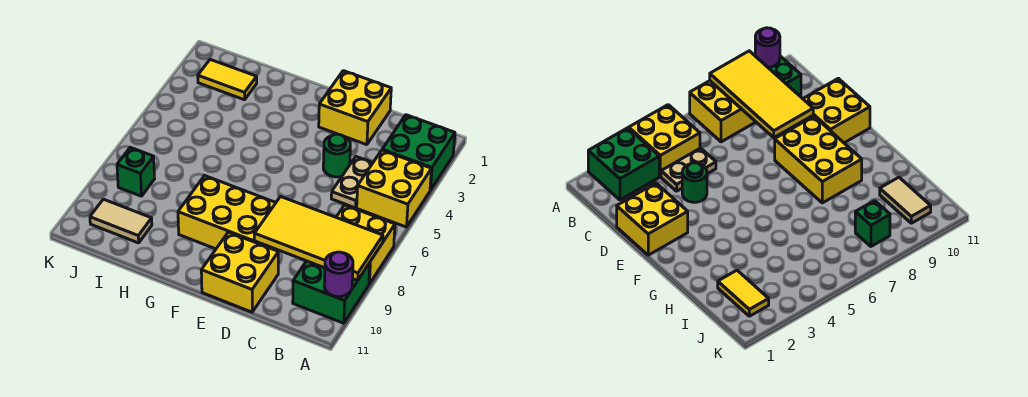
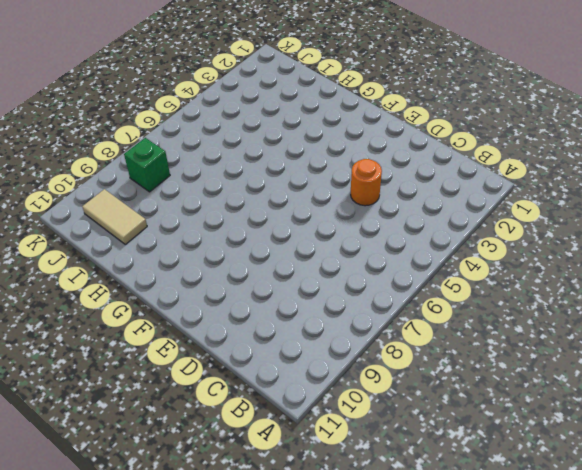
orange 1x1 round brick [351,159,382,206] -> green 1x1 round brick [323,134,350,177]
none -> green 2x2 brick [382,115,455,190]
none -> yellow 2x2 brick [357,150,431,227]
none -> yellow 2x2 brick [336,205,395,284]

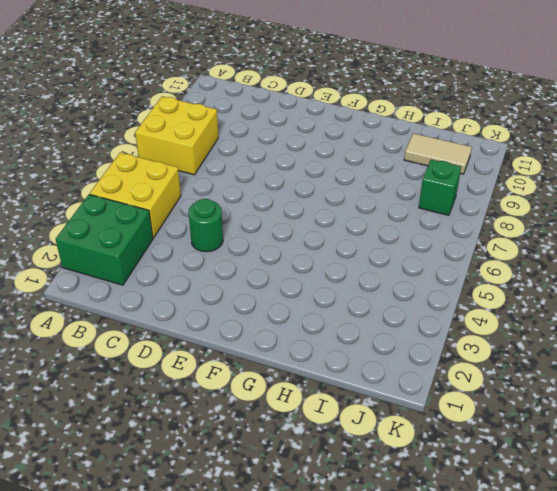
none -> green 2x2 brick [293,261,370,323]
none -> tan 1x2 plate [331,157,373,208]
none -> yellow 2x2 brick [319,71,391,145]

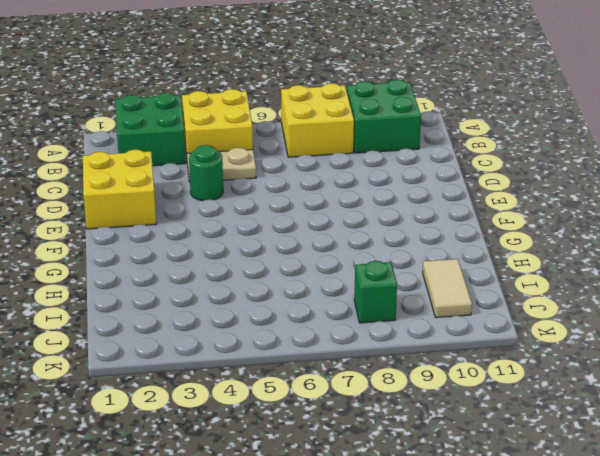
none -> yellow 2x2 brick [201,232,278,312]
none -> yellow 2x3 brick [178,176,276,249]
none -> yellow 1x2 tile [198,60,257,100]

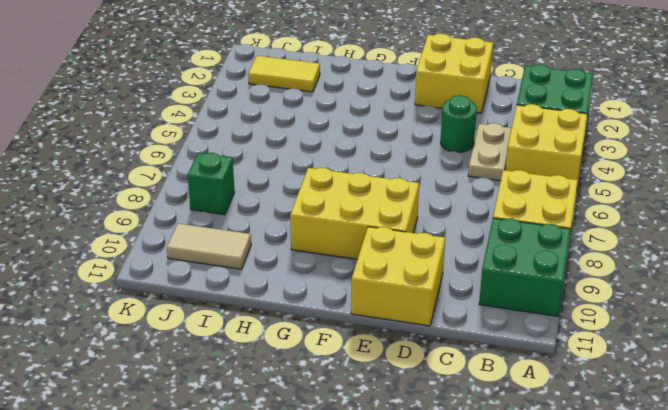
none -> yellow 2x4 tile [254,197,383,280]
none -> purple 1x1 round brick [324,252,353,297]

